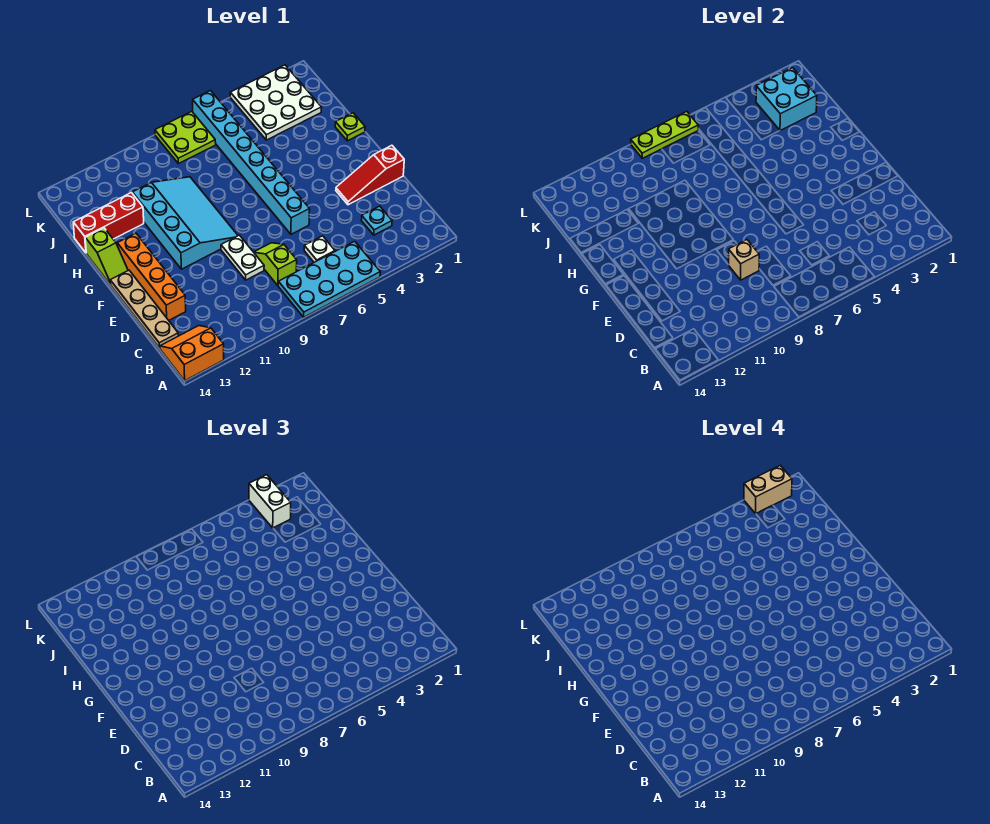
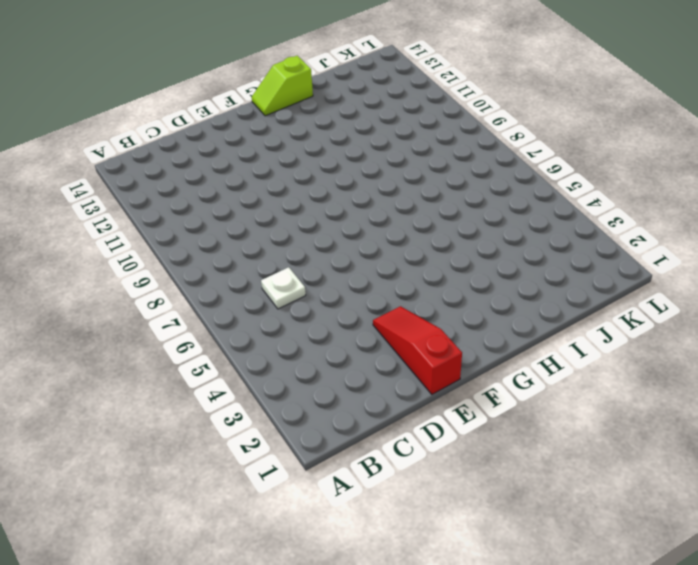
none -> cyan 2x4 plate [278,241,380,317]
none -> orange 2x2 slope [160,326,224,380]
none -> cyan 1x1 plate [361,206,392,235]

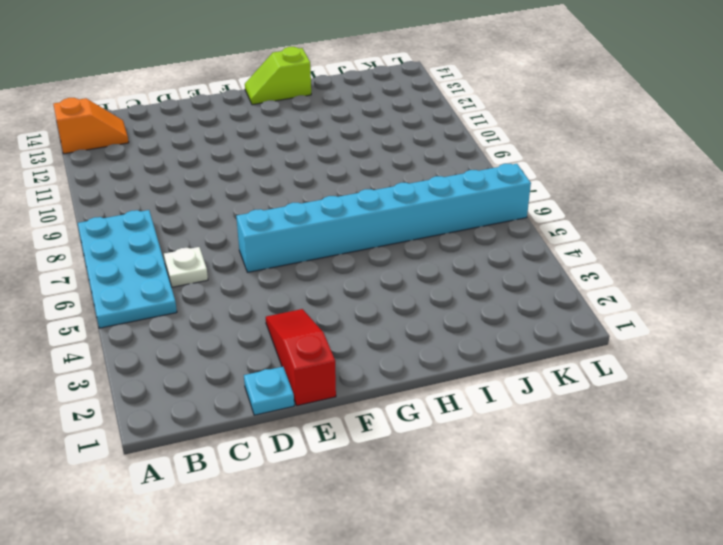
orange 1x2 slope [53,98,129,154] -> orange 2x2 slope [160,326,224,380]
cyan 1x1 plate [244,367,294,415] -> cyan 1x1 plate moved to [361,206,392,235]
none -> lime 1x2 slope [254,243,297,285]
none -> tan 1x4 plate [110,270,178,348]
none -> white 1x2 plate [221,235,264,280]

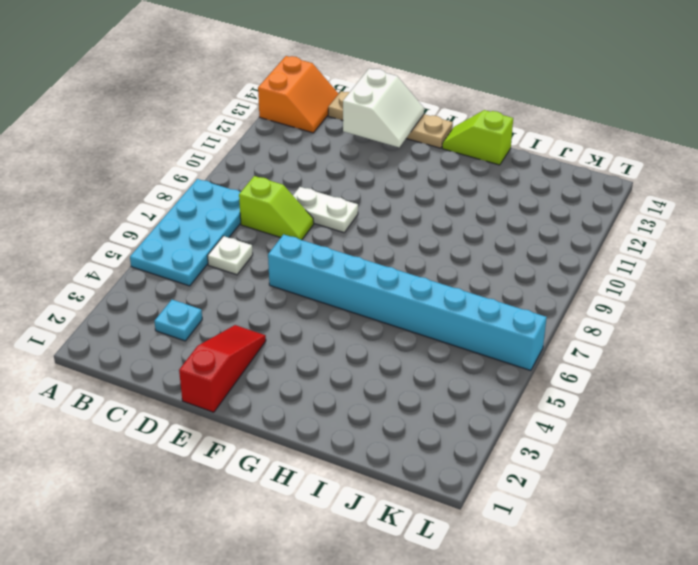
white 2x2 slope [343,68,424,147] -> none
none -> orange 1x4 brick [117,233,186,320]
none -> cyan 3x4 slope [132,177,238,269]
none -> lime 1x1 plate [335,113,365,141]

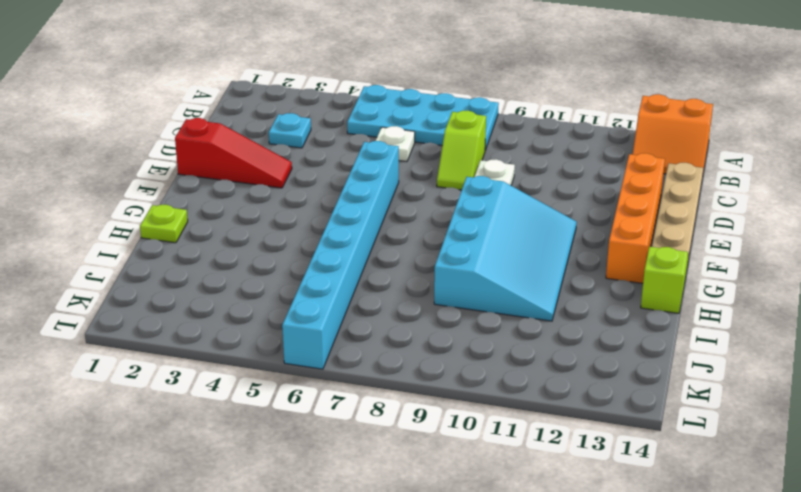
cyan 3x4 slope [434,176,577,321] -> cyan 3x4 slope turned to [132,177,238,269]
none -> red 1x3 brick [73,193,144,253]
none -> white 3x3 plate [230,65,322,140]
none -> lime 2x2 plate [155,111,216,164]

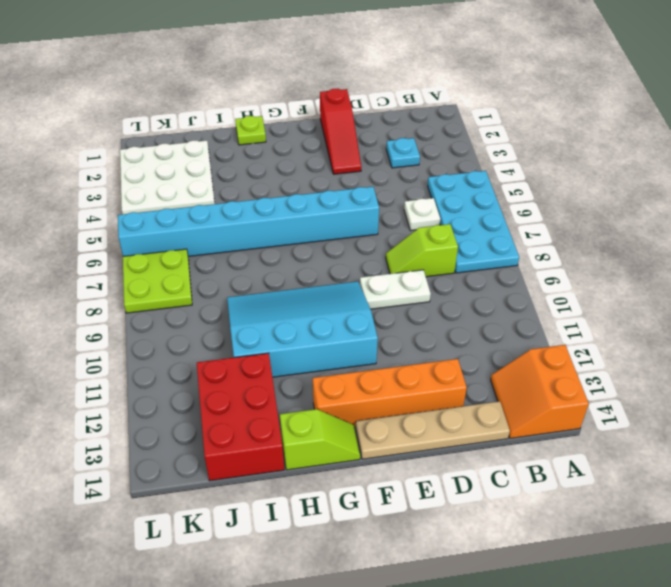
red 2x3 brick [197,353,284,481] -> red 1x3 brick [73,193,144,253]
none -> tan 1x1 brick [729,240,759,280]
none -> cyan 2x2 brick [756,68,817,131]
none -> lime 1x3 plate [631,111,698,158]

